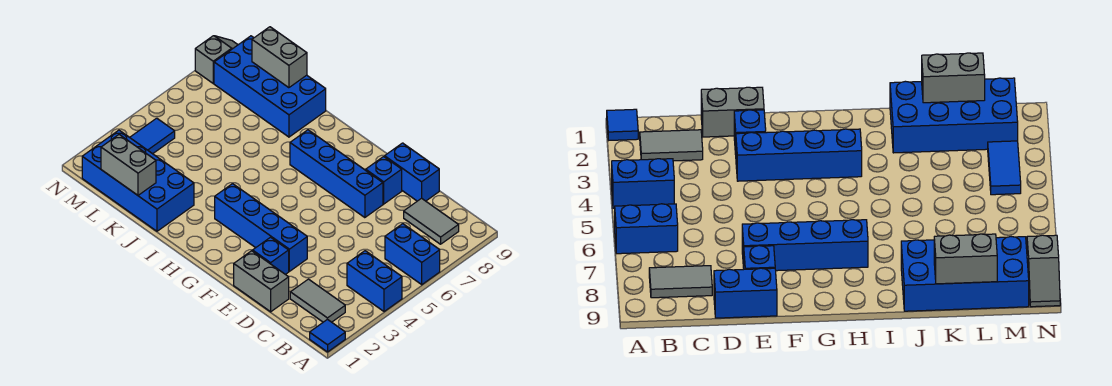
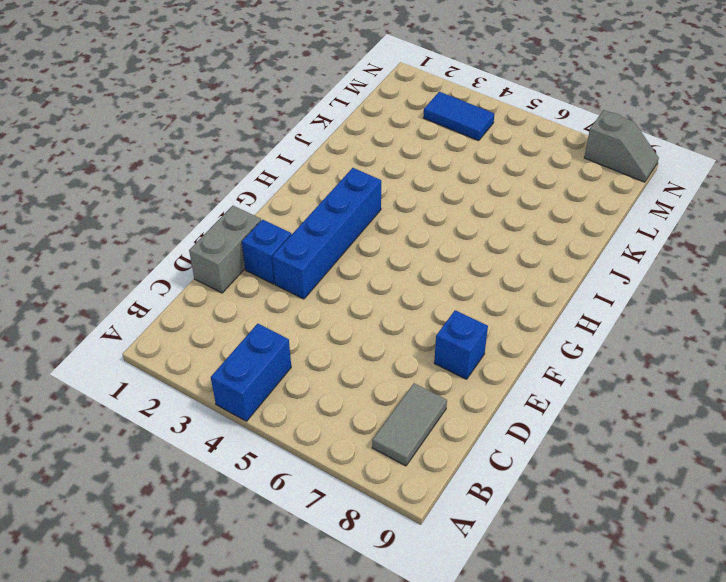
none -> blue 1x1 tile [310,319,345,352]
none -> blue 1x2 brick [385,224,440,285]
none -> grey 1x2 tile [290,279,345,322]

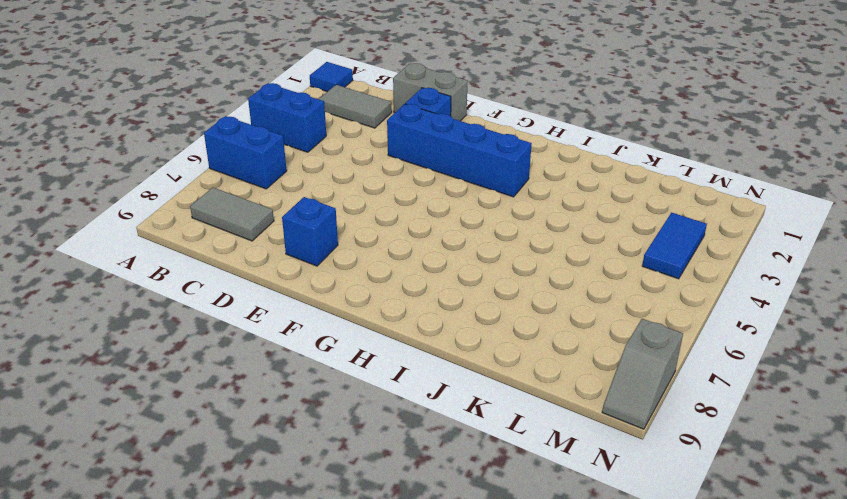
none -> blue 1x2 brick [385,143,439,201]
none -> blue 1x4 brick [290,130,383,218]
none -> blue 2x4 brick [82,130,194,231]

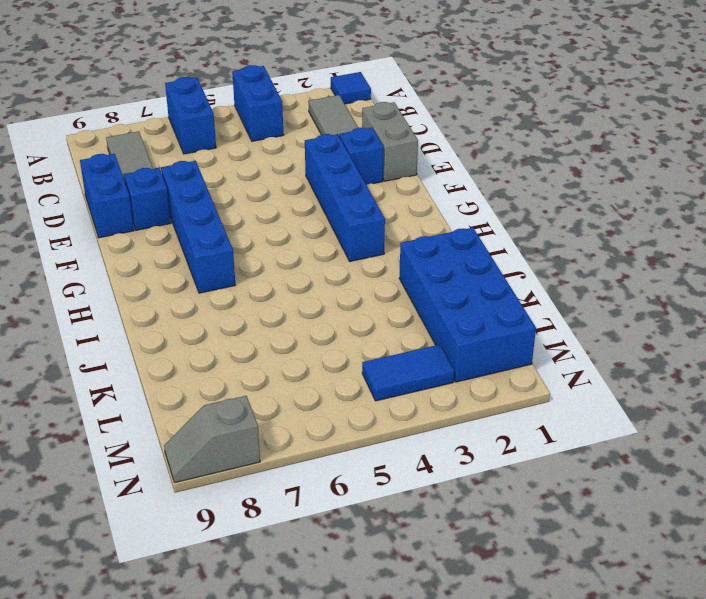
none -> blue 2x4 brick [214,36,326,137]
none -> grey 1x2 brick [101,135,156,195]
none -> grey 1x2 brick [252,27,307,88]

